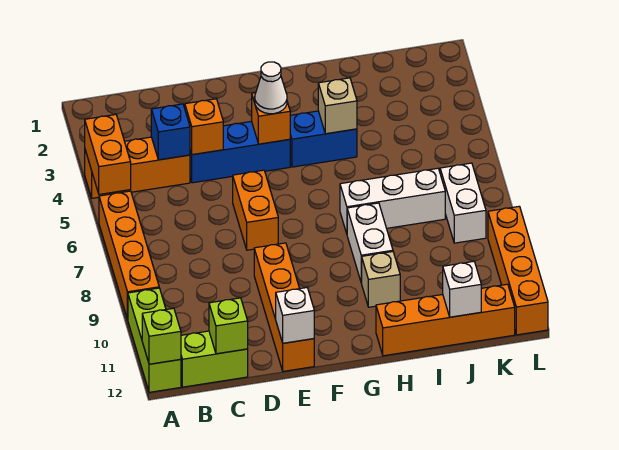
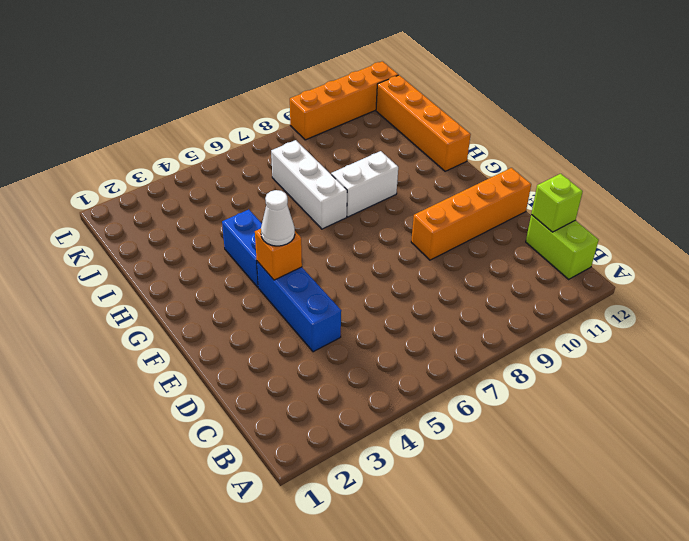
none -> orange 1x3 brick [85,137,190,198]
none -> orange 1x4 brick [99,191,159,319]
none -> lime 1x3 brick [128,288,181,392]

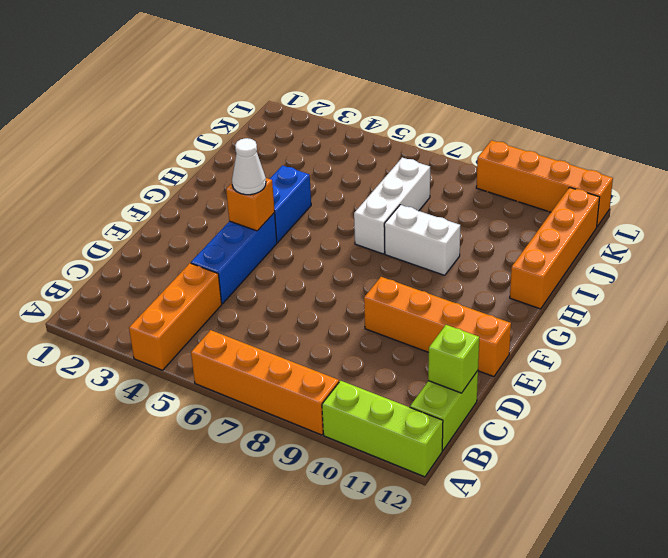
none -> orange 1x2 brick [233,170,278,250]
none -> tan 1x1 brick [362,252,400,307]
none -> white 1x2 brick [440,163,486,243]

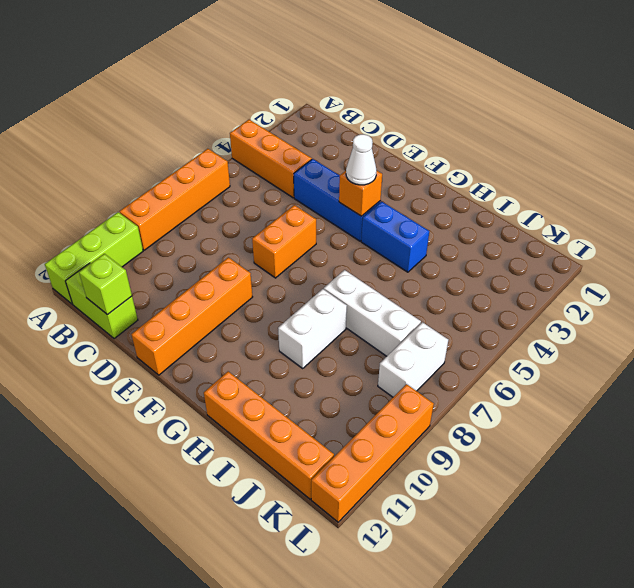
none -> tan 1x1 brick [362,252,400,307]
none -> orange 1x2 brick [85,115,131,194]
none -> lime 1x1 brick [142,308,181,364]

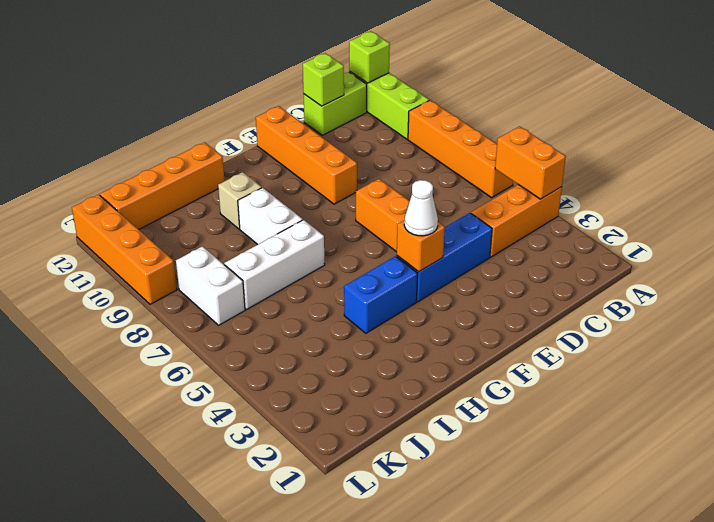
none -> blue 1x1 brick [151,104,190,160]
none -> orange 1x1 brick [185,99,223,155]
none -> white 1x1 brick [276,288,314,343]

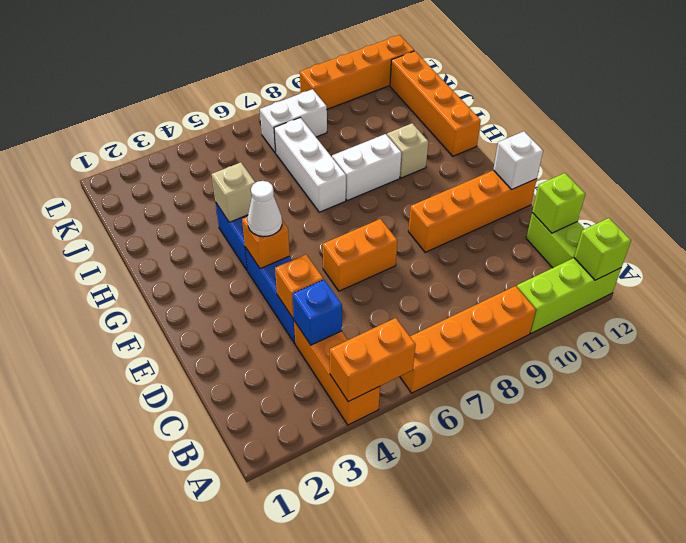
none -> white 1x1 brick [443,261,481,317]

